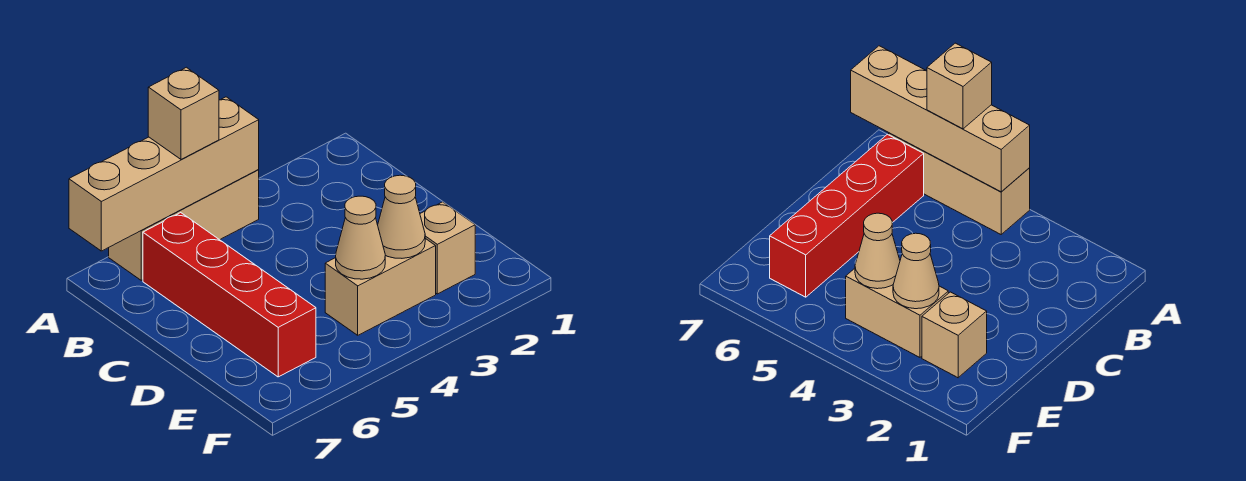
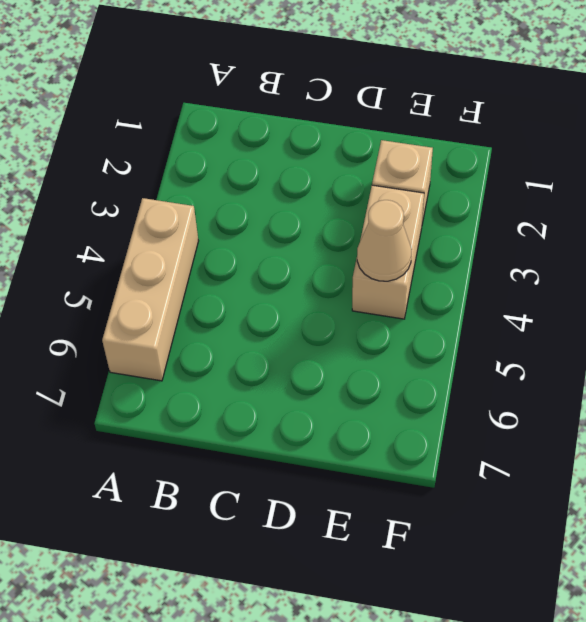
none -> red 1x4 brick [143,213,316,377]
none -> tan 1x4 brick [69,97,259,251]

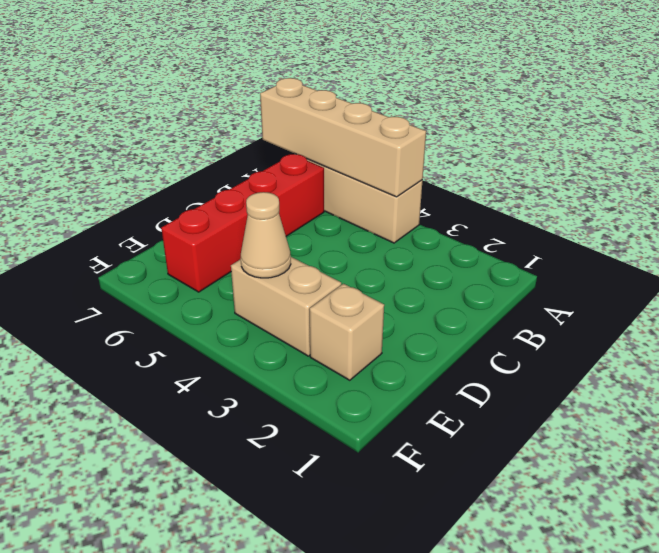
none -> tan 1x1 cone [378,175,425,258]
none -> tan 1x1 brick [148,67,219,159]

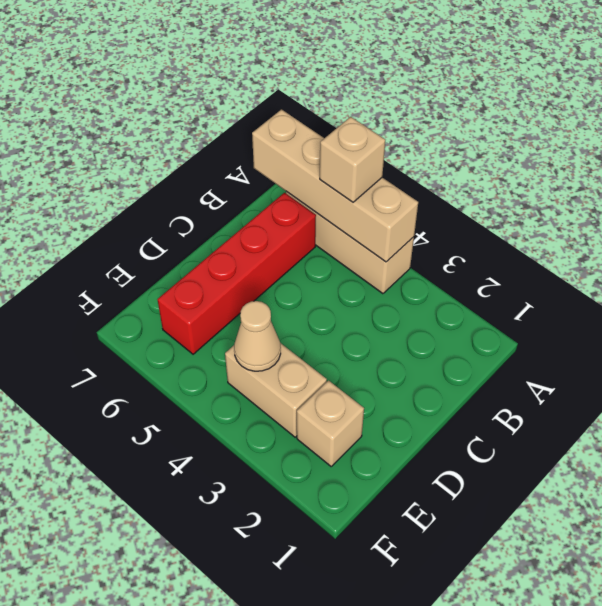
none -> tan 1x1 cone [378,175,425,258]

